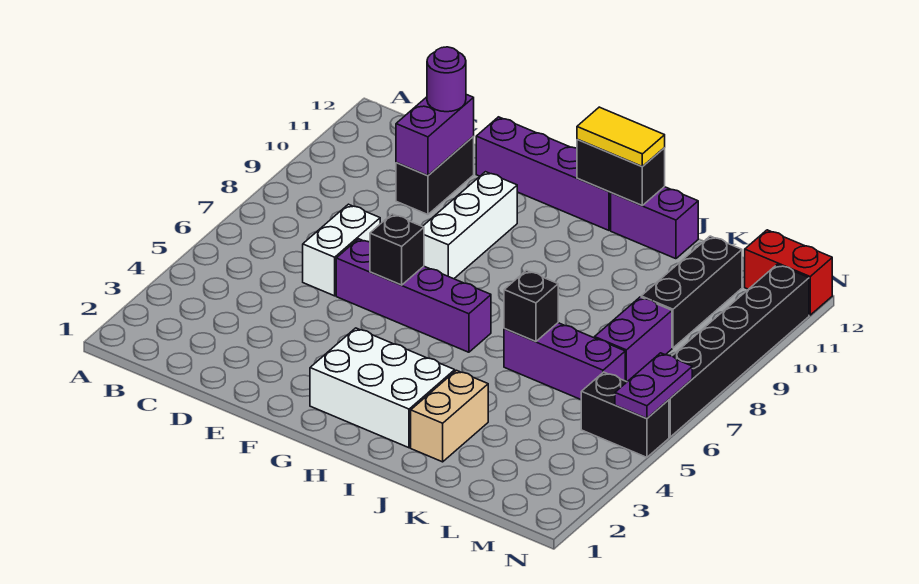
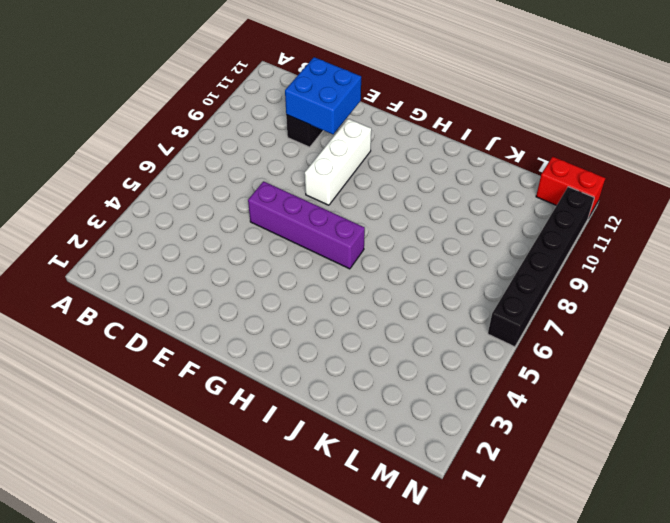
blue 2x2 brick [285,57,361,134] -> purple 1x2 brick [396,94,474,175]
none -> white 1x2 brick [303,204,380,296]
none -> purple 1x4 brick [476,117,611,230]
none -> white 2x3 brick [310,328,455,448]

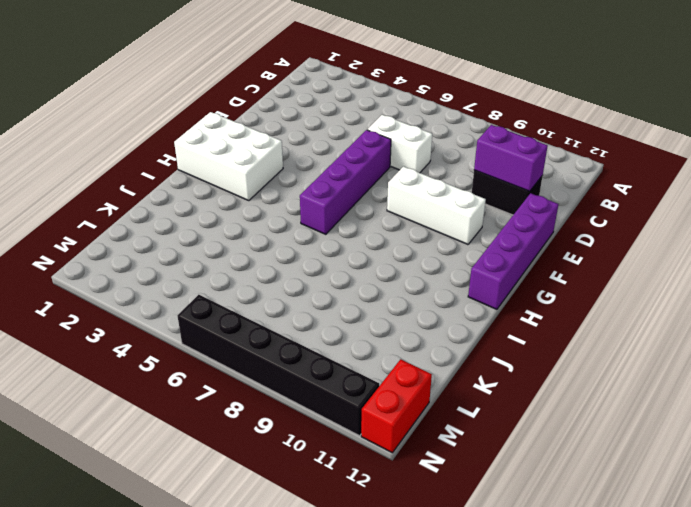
white 2x3 brick [174,112,283,201] -> white 2x3 brick turned to [310,328,455,448]
none -> purple 1x2 brick [611,187,698,259]
none -> tan 1x2 brick [411,370,488,462]
none -> purple 1x3 brick [504,323,625,399]

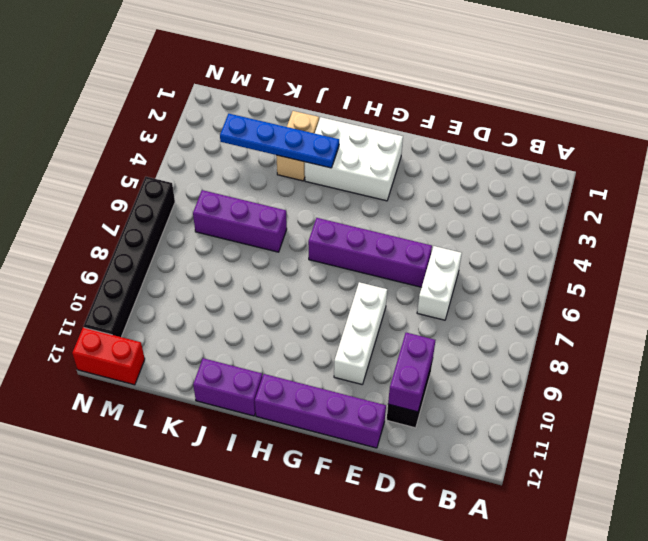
blue 1x4 plate [220,114,339,168] -> none
none -> purple 1x2 brick [595,297,672,382]
none -> black 1x3 brick [641,236,742,348]
none -> black 1x2 brick [581,372,669,457]

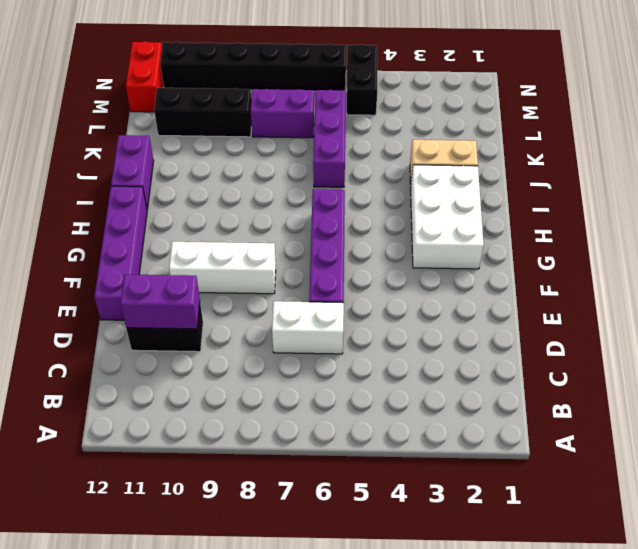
none -> black 1x1 brick [370,214,424,285]
none -> black 1x2 brick [577,139,665,205]
none -> black 1x1 brick [504,270,558,342]

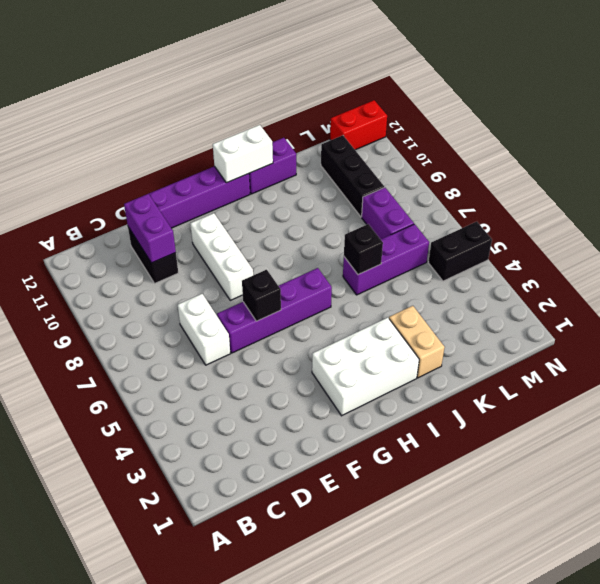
white 1x2 brick [213,125,273,183] -> black 1x2 brick [577,139,665,205]
none -> black 1x6 brick [669,264,809,437]
none -> purple 1x2 plate [615,353,692,419]
none -> purple 1x1 round brick [427,47,466,112]

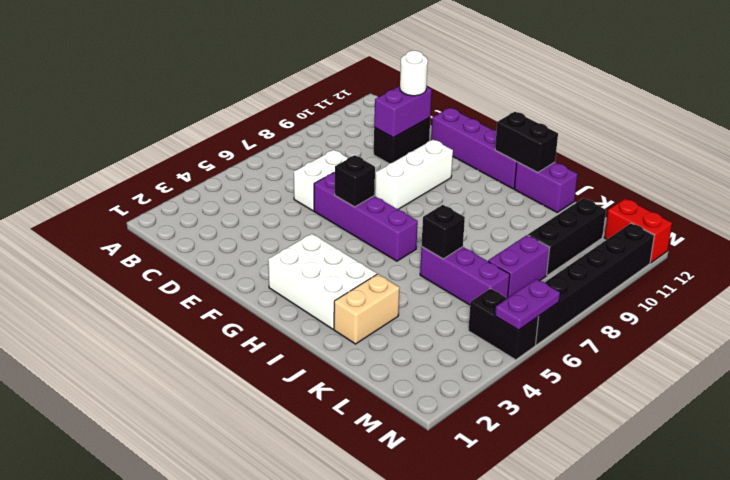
white 1x1 round brick [400,51,428,96] -> purple 1x1 round brick [427,47,466,112]
none -> yellow 1x2 tile [577,107,665,167]

